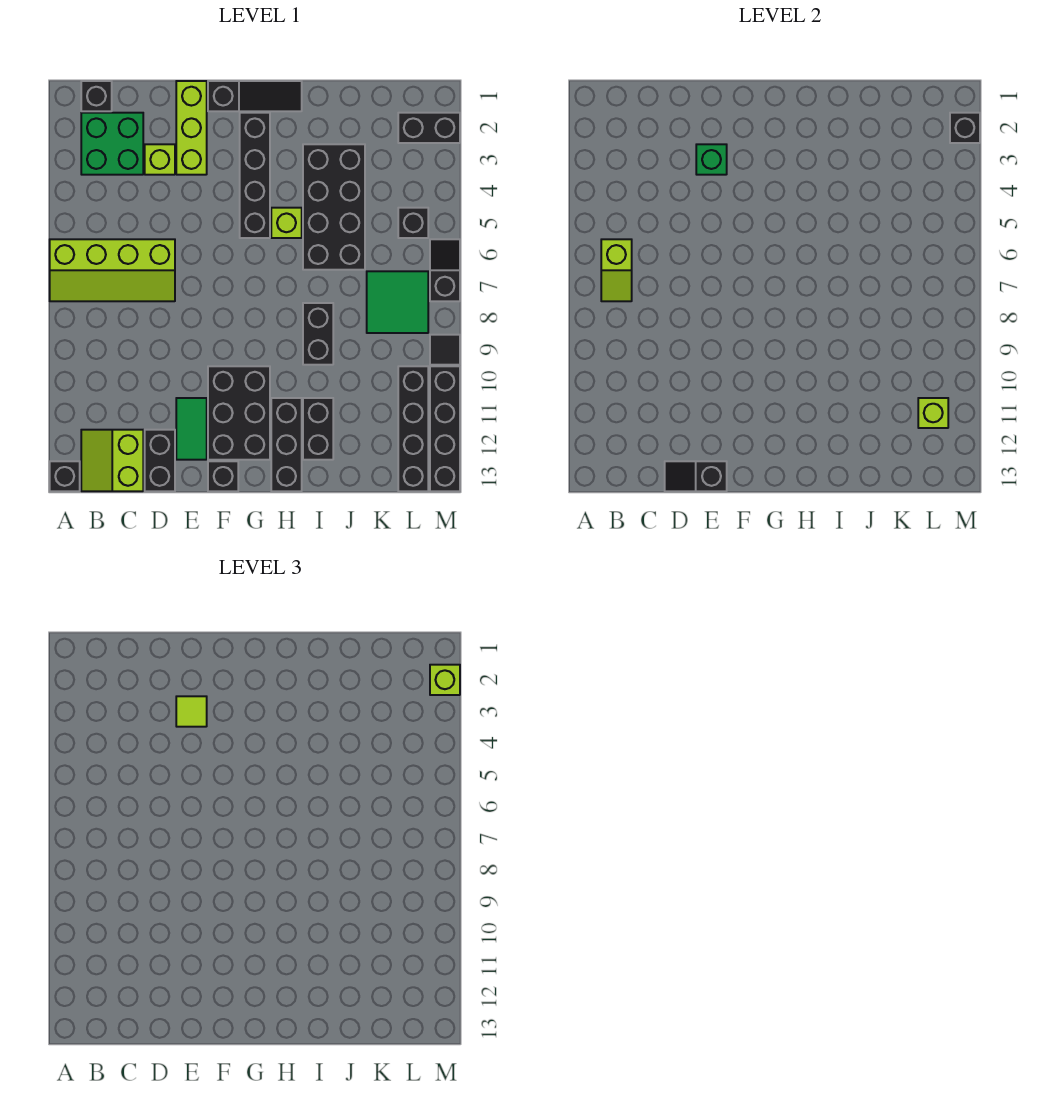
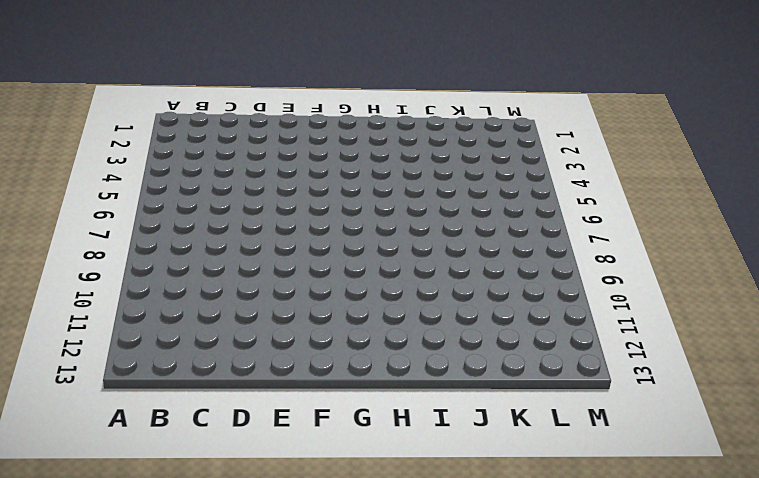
none -> lime 2x4 slope [50,239,175,301]
none -> black 1x1 brick [50,461,80,491]
none -> black 1x1 brick [81,81,112,111]
none -> green 2x2 brick [81,113,143,175]

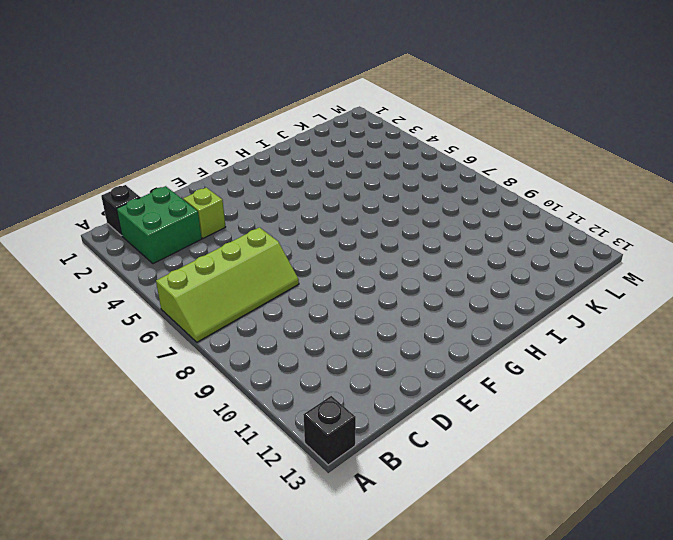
none -> lime 2x2 slope [81,430,143,491]
none -> black 1x2 brick [145,430,175,491]
none -> lime 1x3 brick [176,81,207,175]
none -> green 1x2 tile [176,398,207,460]

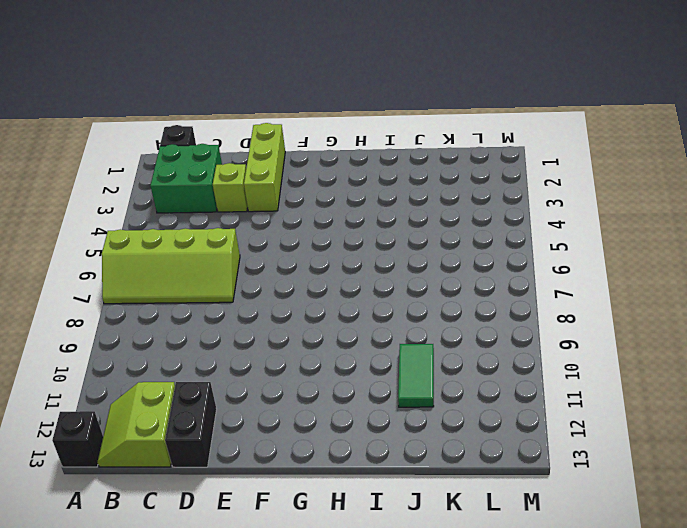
green 1x2 tile [398,344,434,407] -> green 1x2 tile moved to [176,398,207,460]
none -> black 1x3 slope [208,81,302,111]
none -> black 2x3 brick [208,366,270,460]
none -> black 1x1 brick [208,461,238,491]
none -> black 1x4 brick [240,113,270,238]

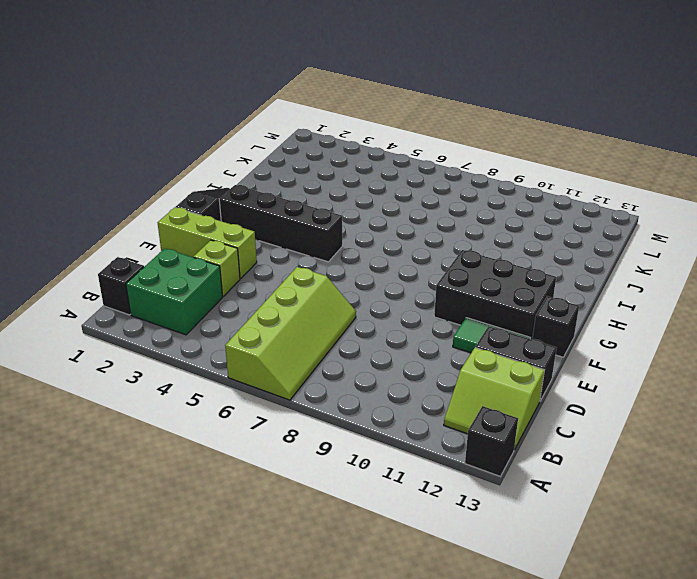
none -> lime 1x1 brick [271,208,302,238]
none -> black 1x3 brick [271,398,302,491]
none -> black 2x4 brick [303,144,365,270]
none -> black 1x2 brick [303,303,333,365]

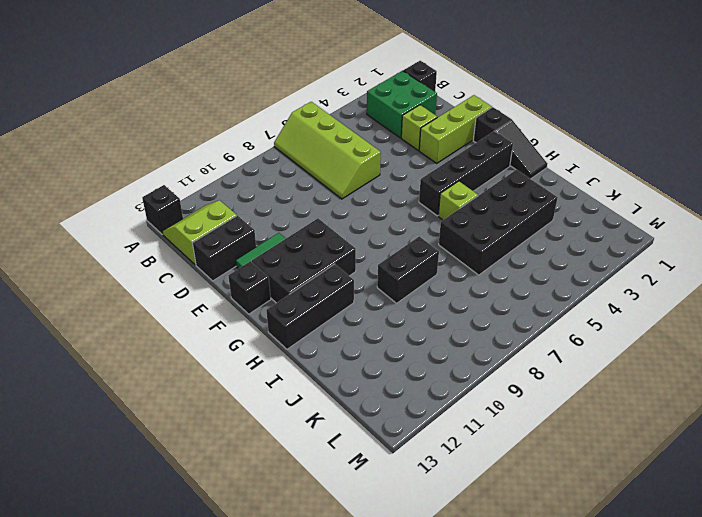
none -> black 1x2 brick [303,398,333,460]
none -> green 2x2 tile [367,271,428,333]
none -> black 1x2 brick [398,113,460,143]
none -> black 1x1 brick [398,208,428,238]

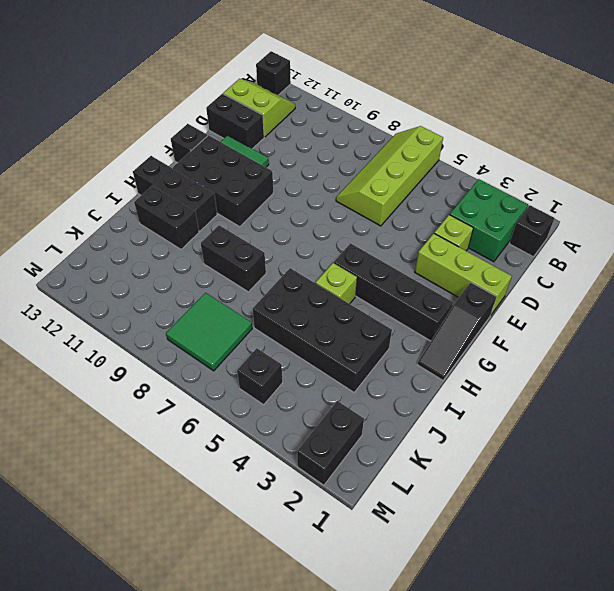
none -> black 1x4 brick [398,366,428,491]
none -> black 1x2 slope [430,239,460,301]
none -> black 1x1 tile [430,335,460,365]
none -> black 1x4 brick [430,366,460,491]

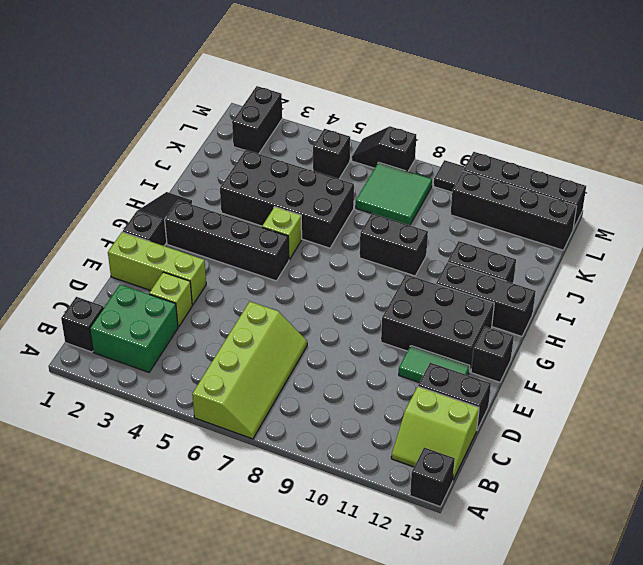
none -> lime 1x2 slope [601,239,632,301]
none -> black 1x2 slope [665,461,727,491]
none -> green 1x1 brick [696,144,727,175]
none -> lime 1x1 brick [918,398,948,428]

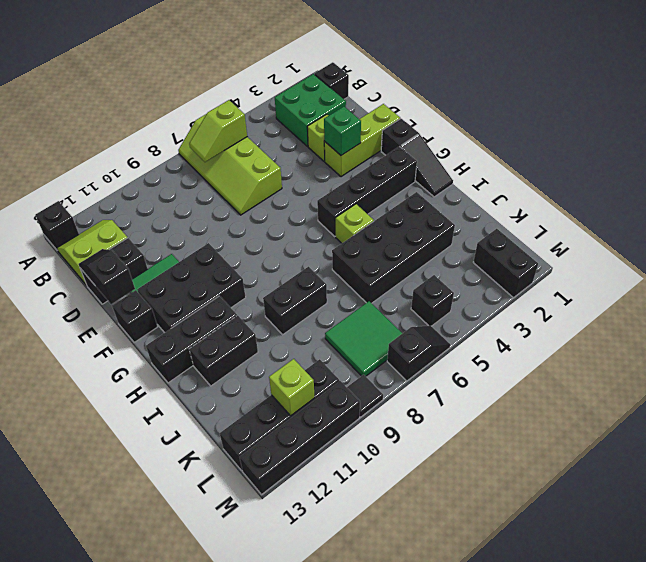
none -> black 1x1 brick [950,113,980,143]
none -> lime 1x1 tile [176,696,207,727]
none -> lime 1x1 brick [430,665,460,695]

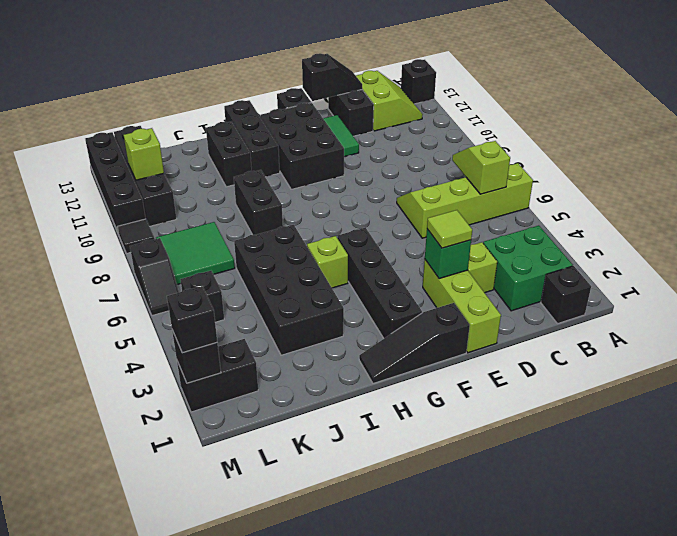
black 1x1 brick [167,286,217,353] -> lime 1x1 brick [430,665,460,695]

